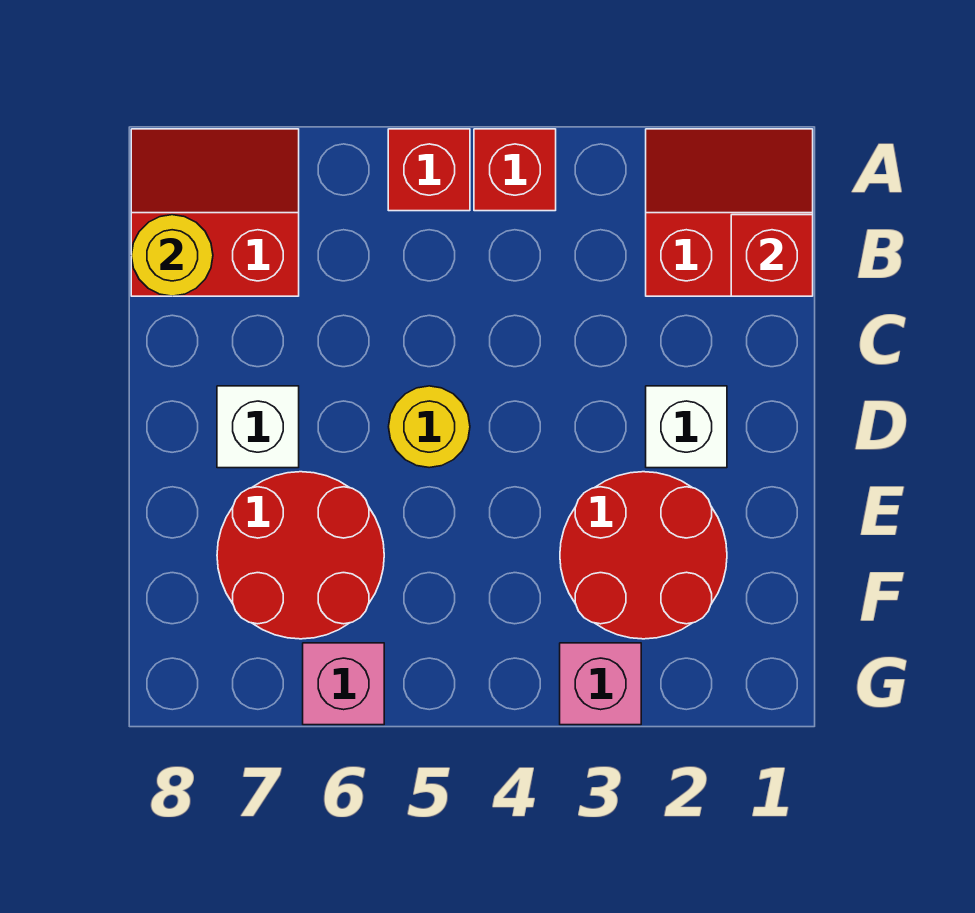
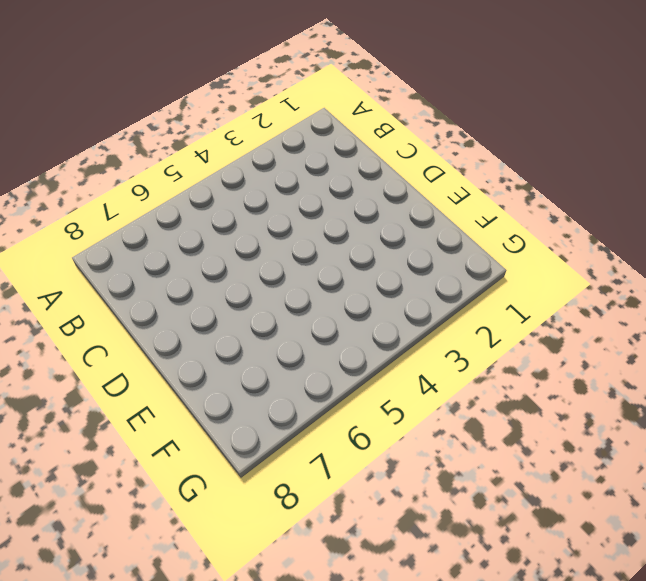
none -> red 2x2 slope [646,129,813,296]
none -> red 1x1 brick [474,129,556,211]
none -> red 1x1 brick [388,129,470,211]

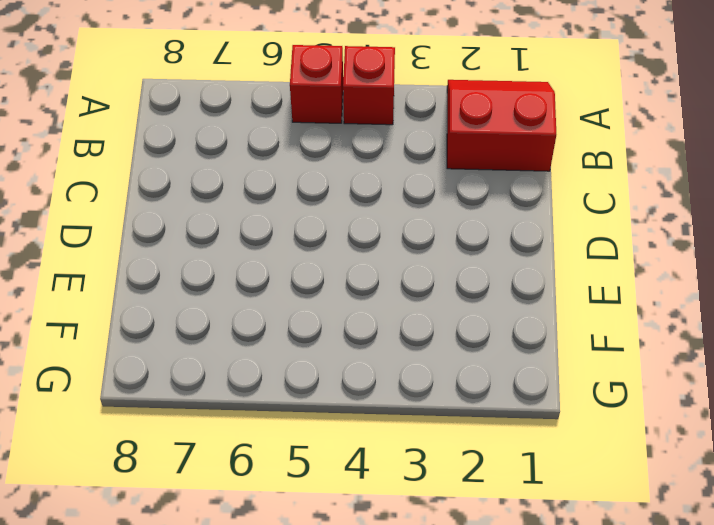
none -> red 2x2 slope [131,129,299,296]
none -> white 1x1 brick [646,386,727,468]
none -> yellow 1x1 round brick [389,386,470,468]

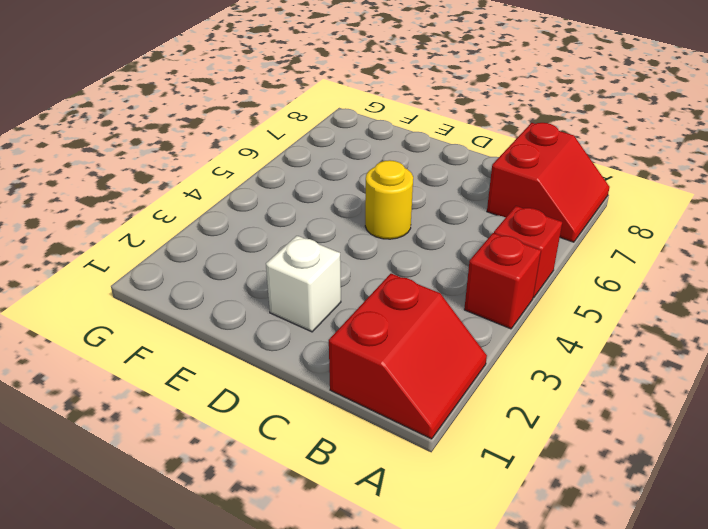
none -> white 1x1 brick [217,386,299,468]
none -> red 2x2 round brick [560,472,727,639]
none -> red 2x2 round brick [217,472,384,639]

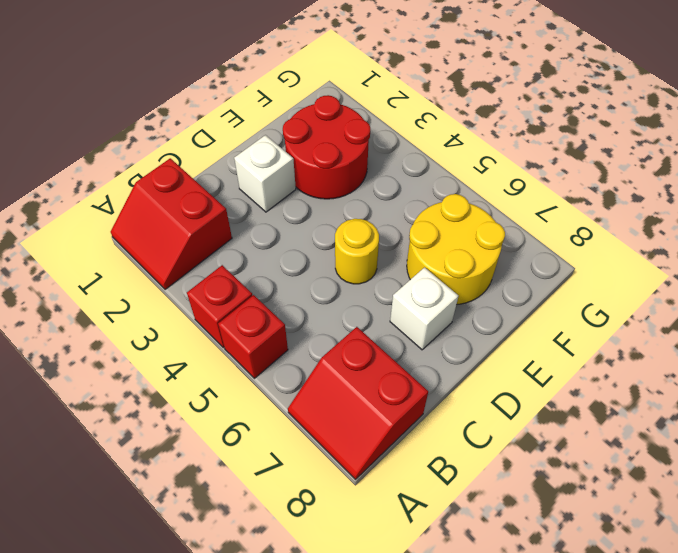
yellow 2x2 round brick [407,194,505,304] -> red 2x2 round brick [217,472,384,639]
none -> pink 1x1 brick [560,643,641,725]
none -> pink 1x1 brick [303,643,384,725]
none -> red 1x1 brick [731,215,813,296]

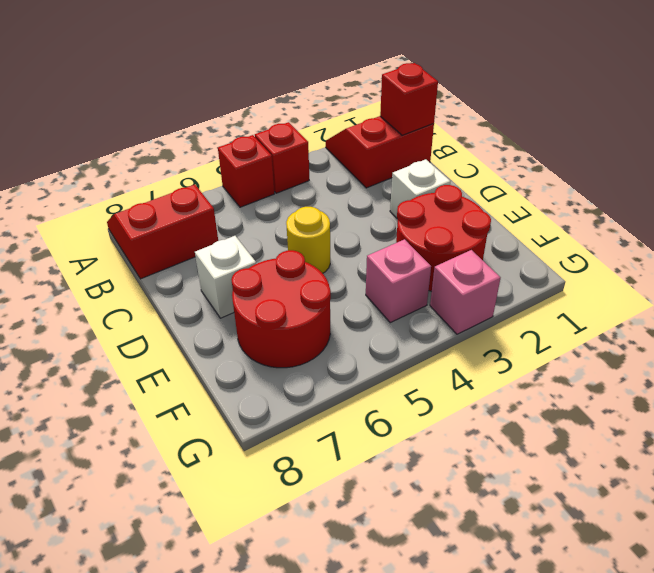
pink 1x1 brick [366,239,431,323] -> pink 1x1 brick moved to [303,643,384,725]
none -> yellow 1x1 round brick [131,215,213,296]

